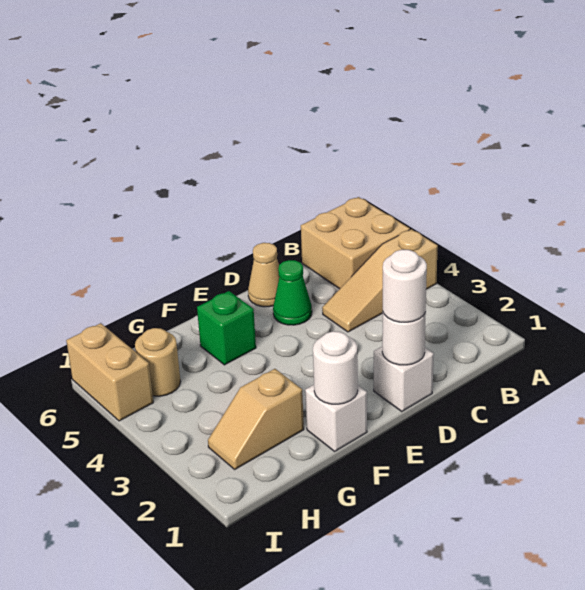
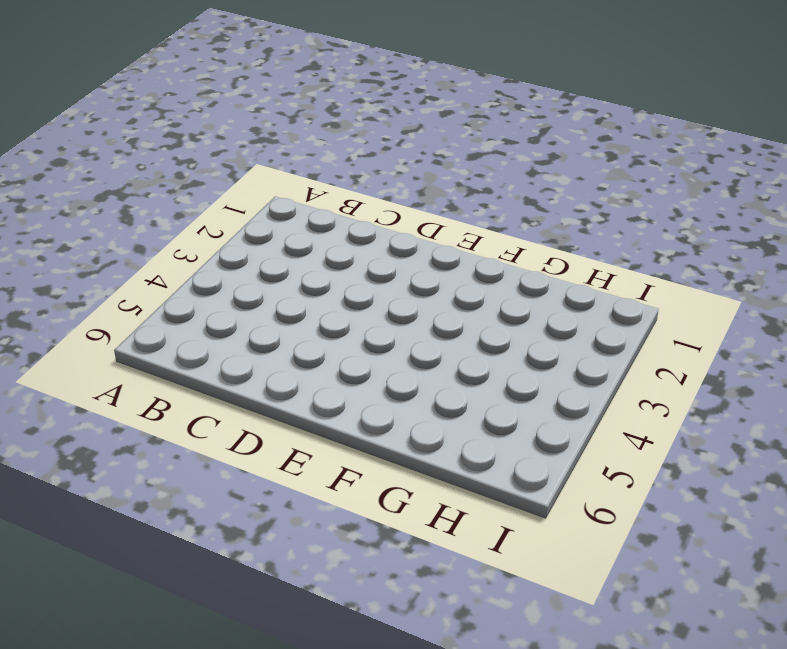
none -> tan 1x3 slope [322,229,438,332]
none -> tan 2x2 brick [301,197,410,289]
none -> white 1x1 brick [374,347,434,411]

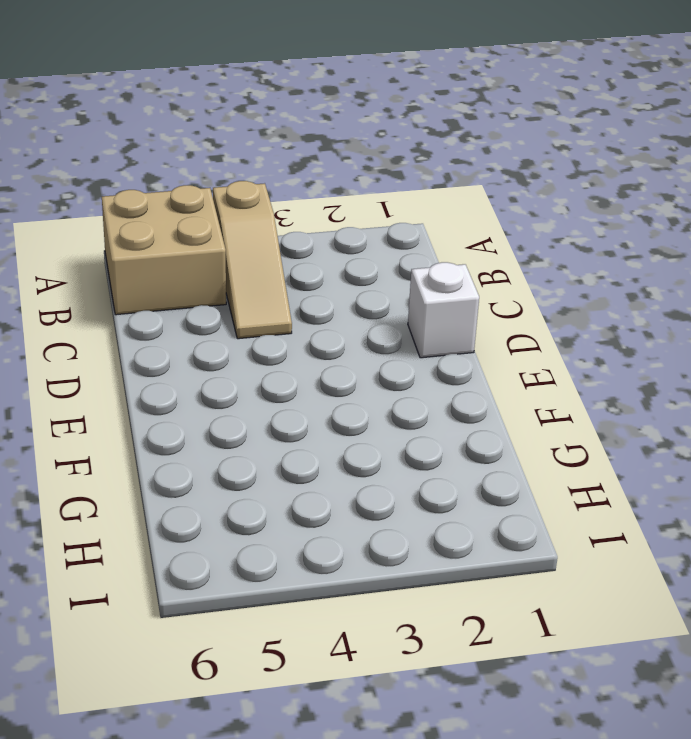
none -> green 1x1 cone [273,260,312,325]
none -> tan 1x1 cone [248,243,279,307]
none -> white 1x1 brick [305,385,367,451]

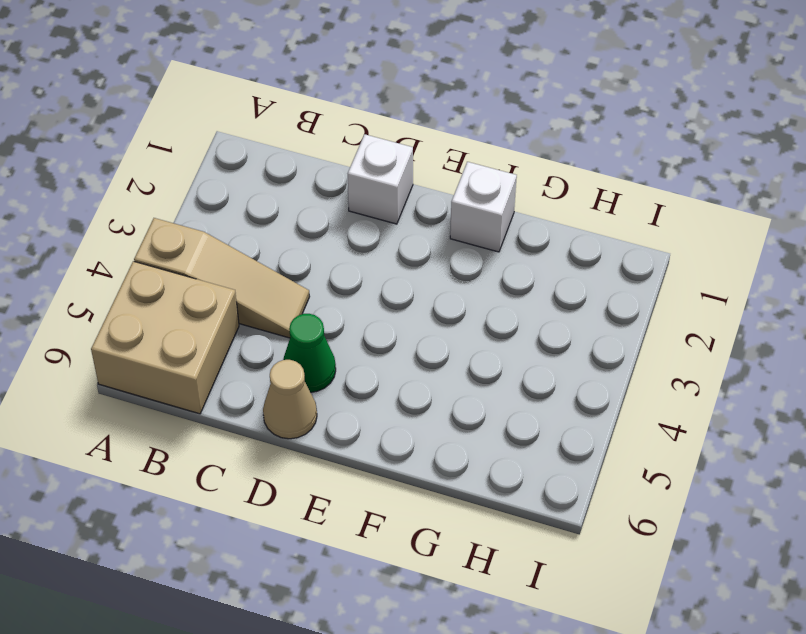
none -> green 1x1 brick [197,291,256,365]
none -> tan 1x2 slope [208,369,304,469]
none -> tan 1x1 round brick [135,328,181,396]

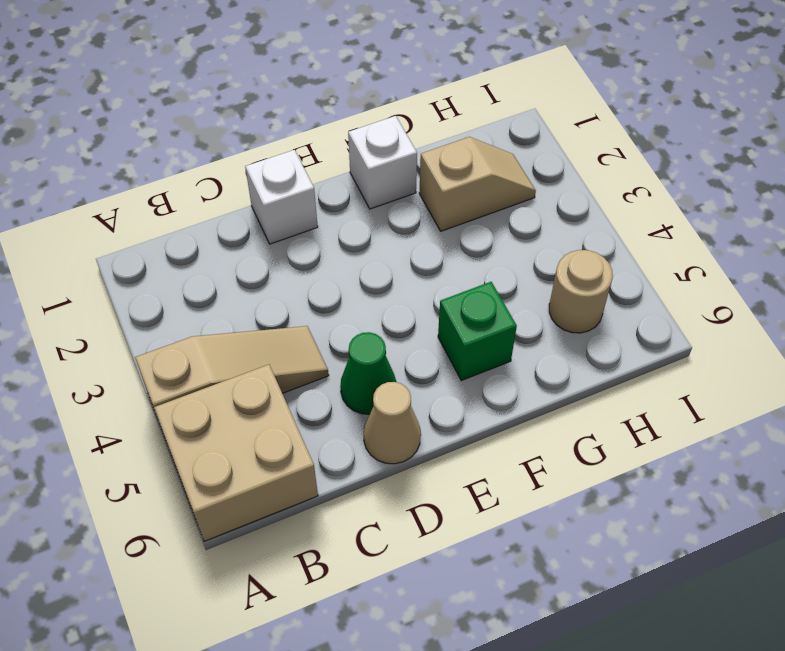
none -> tan 1x2 brick [66,323,153,421]
none -> white 1x1 round brick [382,312,426,365]
none -> white 1x1 round brick [313,331,358,404]

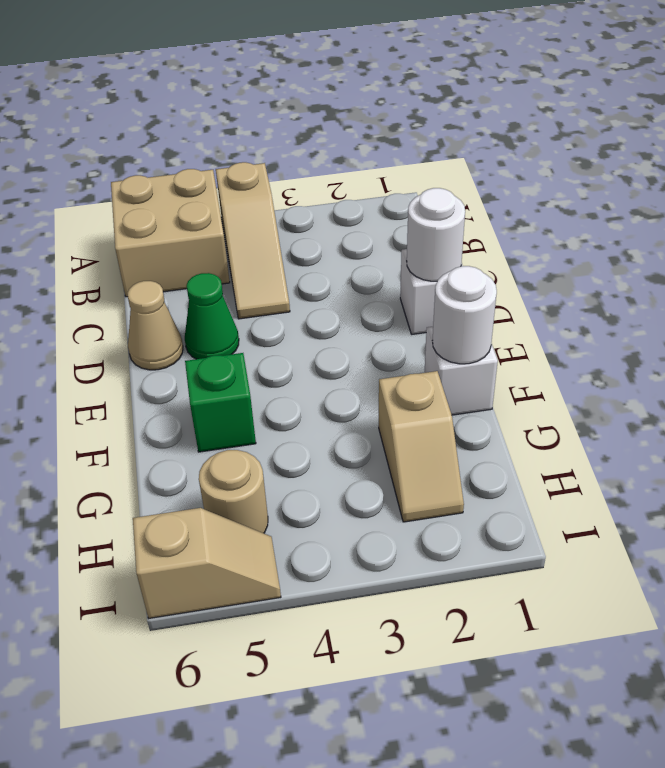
tan 1x2 slope [133,508,281,618] -> tan 1x2 brick [66,323,153,421]
none -> white 1x1 round brick [383,250,427,322]

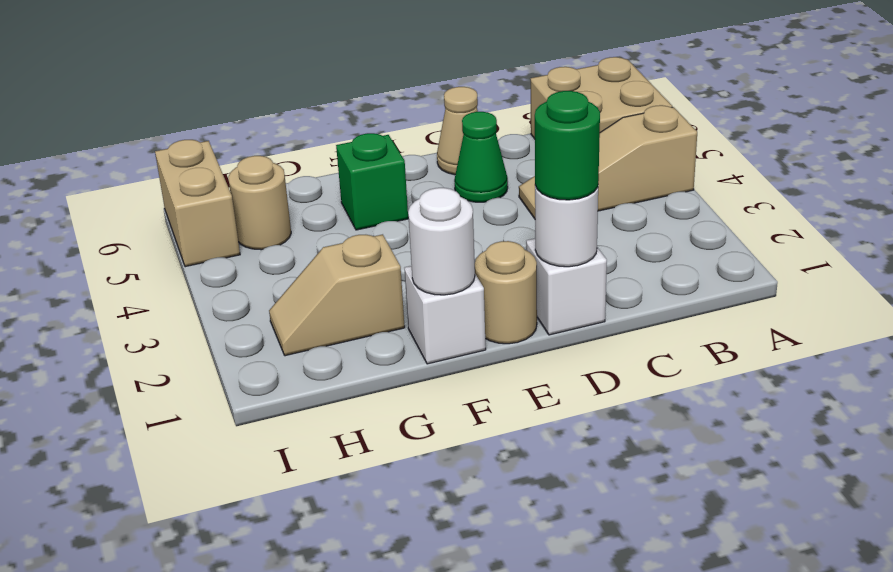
green 1x1 round brick [535,91,600,200] -> white 1x1 round brick [383,250,427,322]
tan 1x1 round brick [475,241,537,344] -> none

